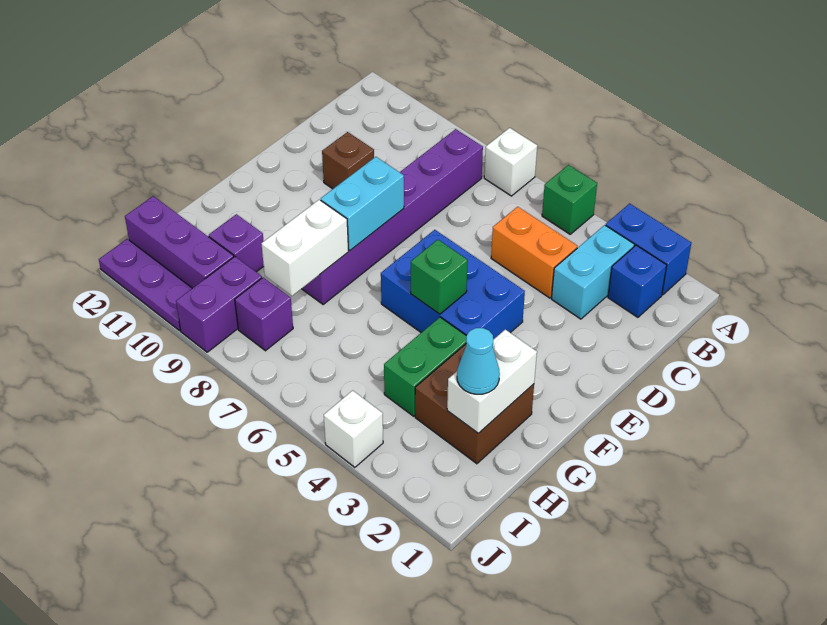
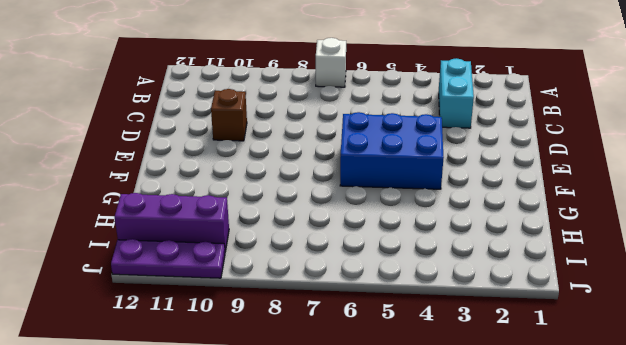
none -> blue 1x2 brick [606,204,691,295]
none -> green 1x1 brick [542,165,597,234]
none -> blue 1x1 brick [608,245,667,317]

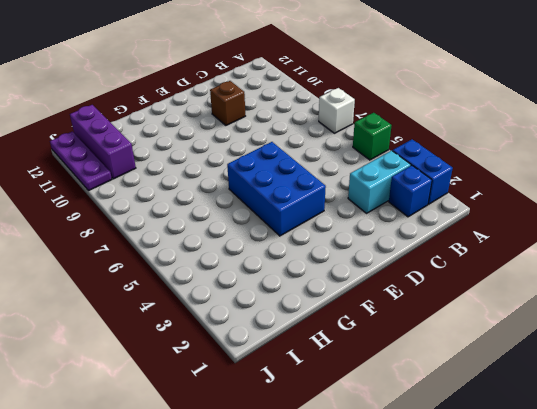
none -> purple 1x6 brick [302,129,483,304]
none -> orange 1x2 brick [491,207,577,298]
none -> brown 2x2 brick [415,344,534,464]

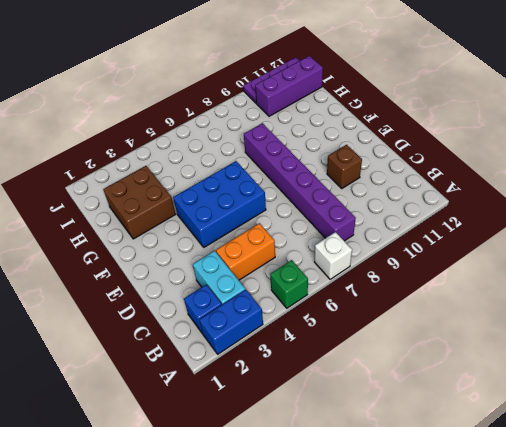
none -> green 1x2 brick [384,317,466,416]
none -> purple 1x1 brick [209,214,264,272]
none -> purple 1x1 brick [235,277,293,351]

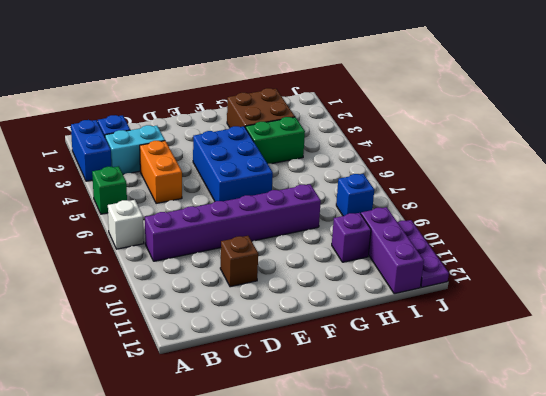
blue 1x1 brick [336,174,374,216] -> purple 1x1 brick [235,277,293,351]
none -> purple 1x2 brick [176,257,262,352]
none -> white 1x1 brick [324,390,383,467]
none -> cyan 1x2 brick [321,157,404,250]

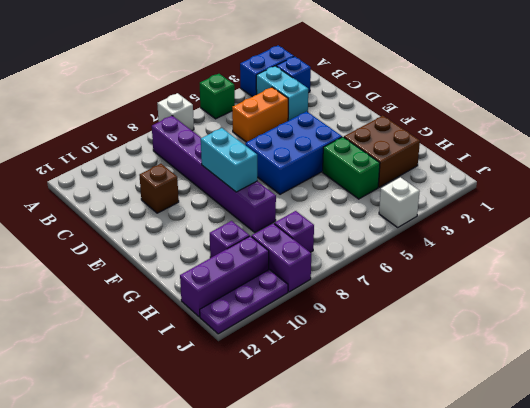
none -> green 1x1 brick [411,240,468,314]
none -> white 1x2 brick [447,329,537,433]
none -> white 1x2 brick [261,200,349,296]

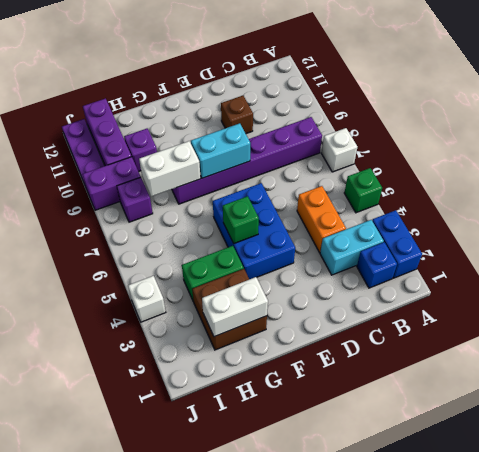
none -> cyan 1x1 cone [457,328,500,394]

